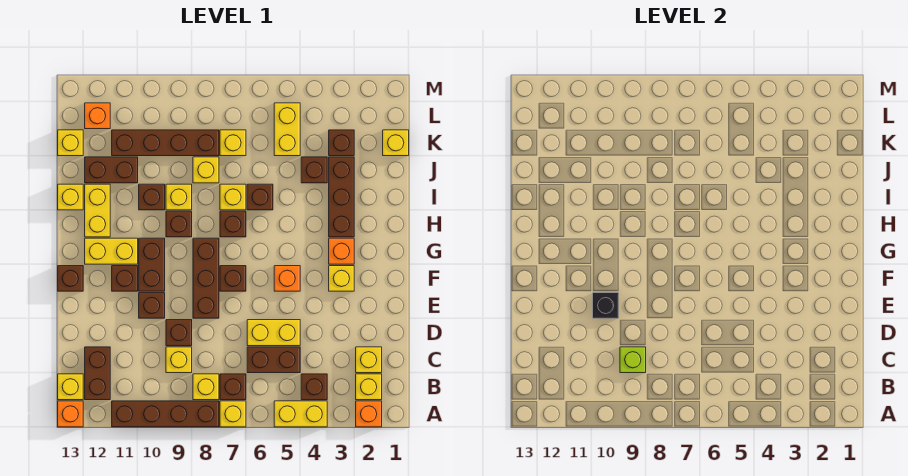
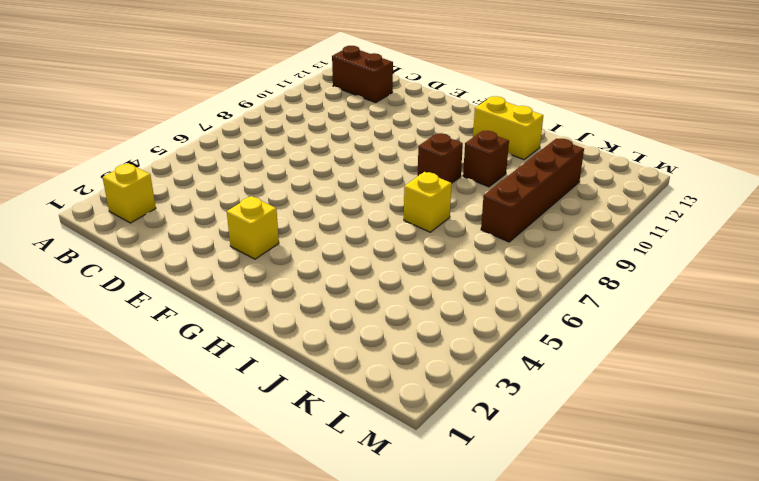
none -> orange 1x1 brick [356,401,382,427]
none -> yellow 1x2 brick [274,401,327,427]
none -> yellow 1x1 brick [220,401,246,427]
none -> brown 1x4 brick [112,401,219,427]

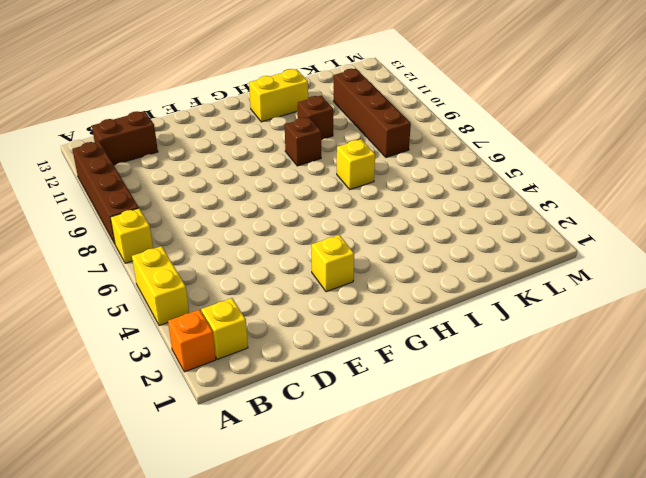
none -> orange 1x1 brick [58,401,83,427]
none -> brown 1x1 brick [301,374,327,400]
none -> brown 1x1 brick [220,374,246,400]
none -> yellow 1x1 brick [193,374,219,400]

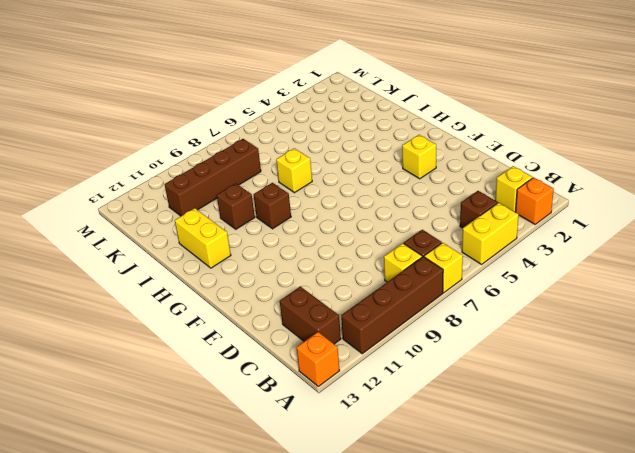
none -> yellow 1x1 brick [58,374,83,400]
none -> yellow 1x1 brick [356,347,382,373]
none -> brown 1x2 brick [247,347,300,373]
none -> yellow 1x1 brick [166,347,192,373]

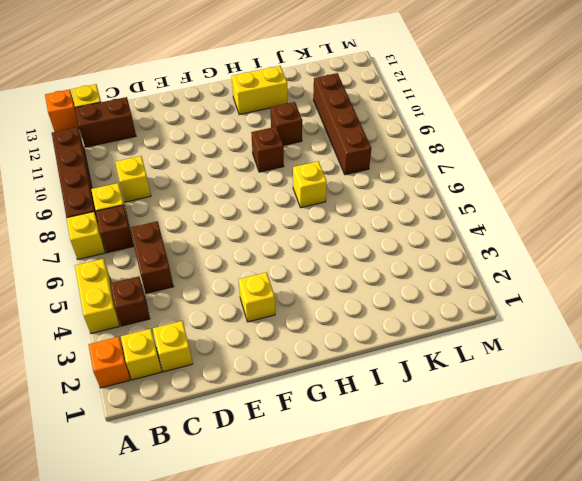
none -> yellow 1x2 brick [247,320,300,346]
none -> brown 1x1 brick [166,320,192,346]
none -> brown 1x3 brick [193,238,219,318]
none -> brown 1x1 brick [139,293,165,318]

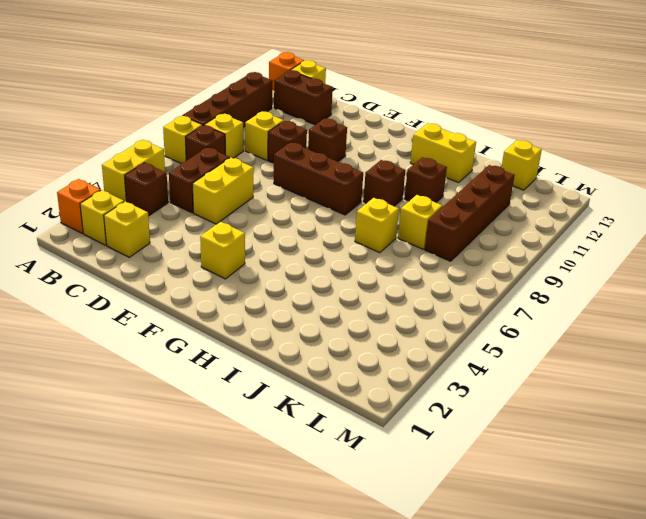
none -> orange 1x1 brick [274,266,300,291]
none -> brown 1x1 brick [220,266,246,291]
none -> brown 1x2 brick [139,238,165,291]
none -> brown 1x1 brick [112,266,138,291]

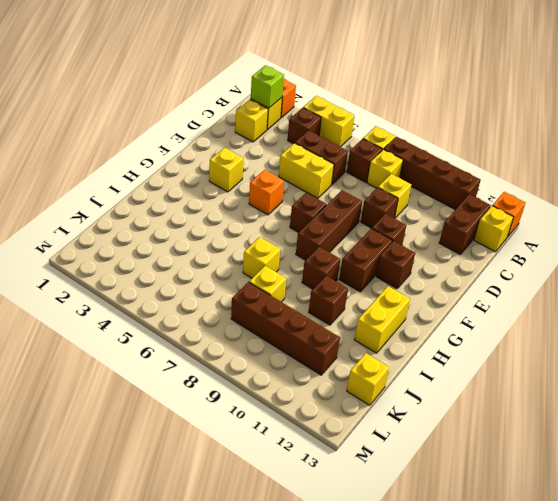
lime 1x1 brick [251,65,284,108] -> lime 1x1 brick moved to [620,347,646,373]
none -> brown 1x1 brick [58,266,83,291]
none -> orange 1x1 brick [329,238,354,264]
none -> yellow 1x2 brick [85,238,138,264]
none -> brown 1x3 brick [329,157,354,237]

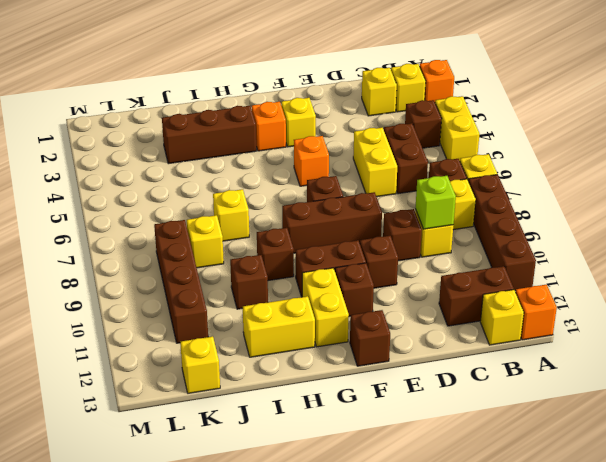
none -> brown 1x1 brick [220,211,246,237]
none -> brown 1x1 brick [247,184,273,210]
none -> yellow 1x1 brick [166,184,192,210]
none -> yellow 1x1 brick [58,184,83,210]

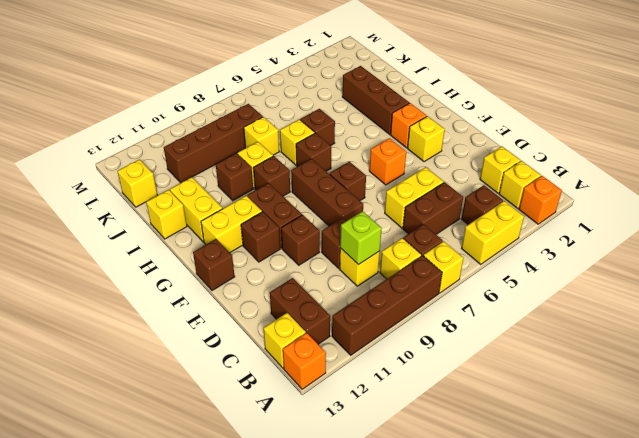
none -> brown 1x1 brick [301,157,327,183]
none -> brown 1x2 brick [85,157,138,183]
none -> yellow 1x1 brick [383,130,409,156]
none -> brown 1x1 brick [329,130,354,156]

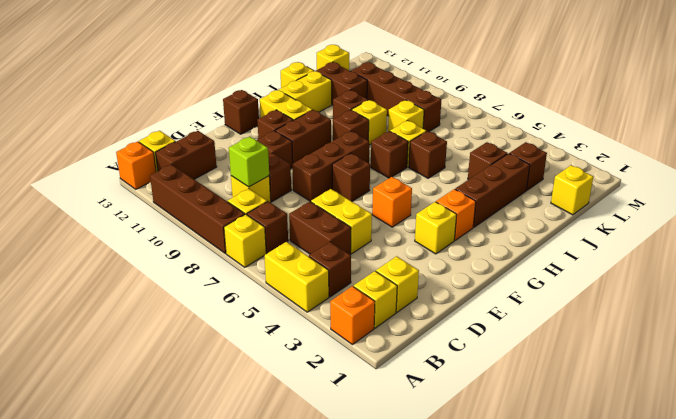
none -> yellow 1x2 brick [274,103,300,156]
none -> yellow 1x1 brick [220,130,246,156]
none -> orange 1x1 brick [85,103,110,129]
none -> black 1x1 brick [593,293,619,318]

